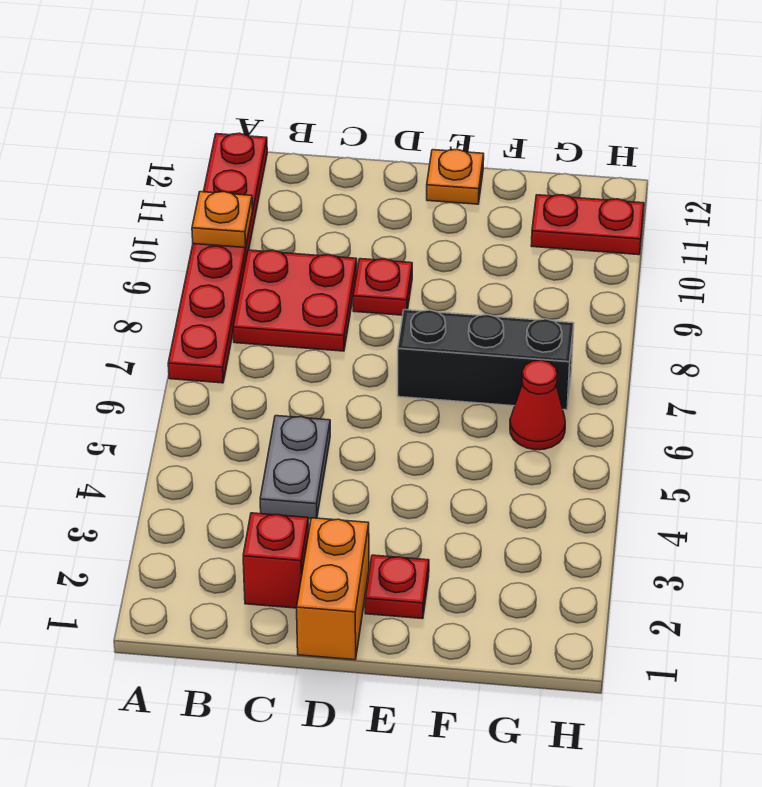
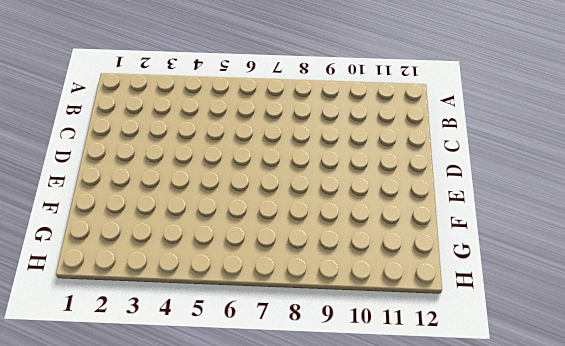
none -> red 1x6 plate [168,133,267,383]
none -> red 2x2 plate [233,250,357,351]
none -> red 1x1 brick [243,513,309,608]

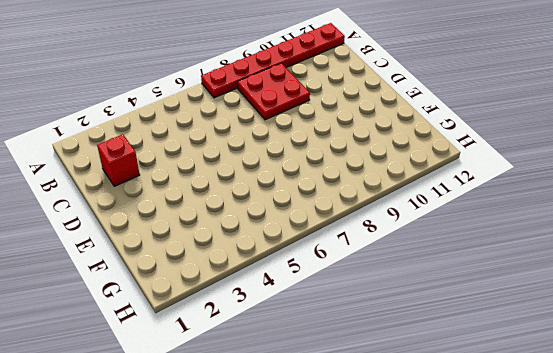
none -> grey 1x2 plate [260,416,330,519]
none -> orange 1x2 brick [297,518,369,660]
none -> red 1x1 plate [353,259,412,315]

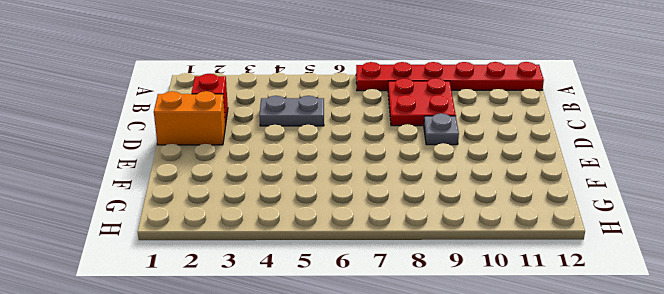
grey 1x1 plate [424,113,459,145] -> red 1x1 plate [353,259,412,315]
none -> red 1x1 plate [365,555,429,619]
none -> black 1x3 brick [398,310,574,410]
none -> orange 1x1 plate [427,149,484,204]

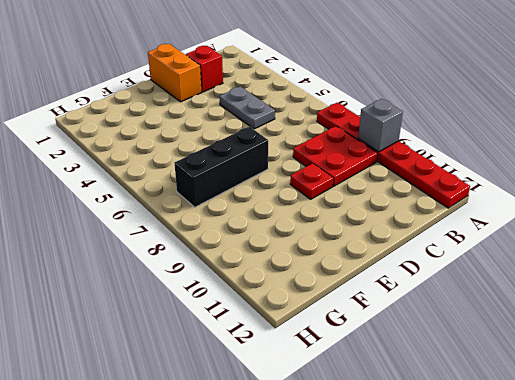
grey 1x1 brick [358,99,403,152] -> none
none -> red 1x1 plate [365,555,429,619]
none -> orange 1x1 plate [427,149,484,204]
none -> red 1x1 cone [510,360,565,450]

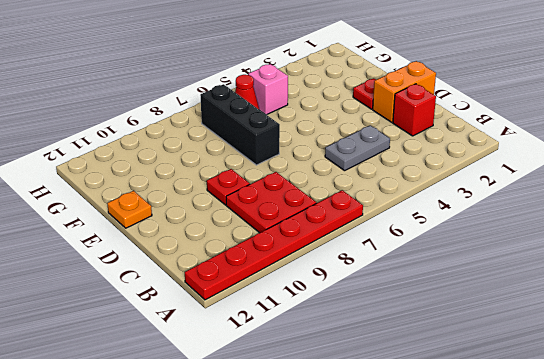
pink 1x1 brick [248,64,288,115] -> none
none -> red 1x2 plate [531,195,644,255]
none -> orange 1x1 plate [192,192,253,248]

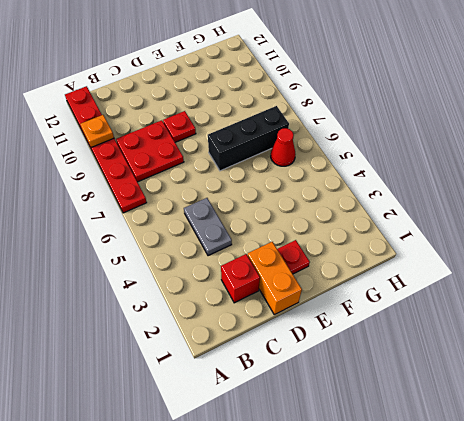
none -> orange 1x1 plate [427,149,484,204]
none -> red 1x2 plate [531,195,644,255]

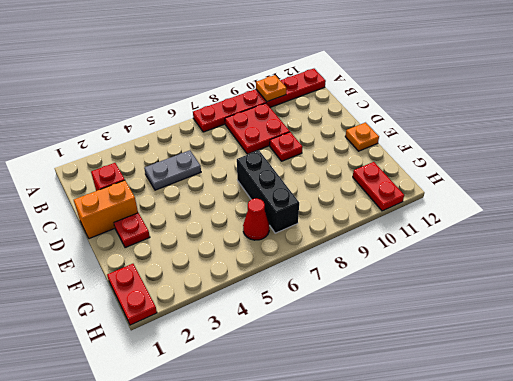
red 1x2 plate [107,264,157,325] -> none

